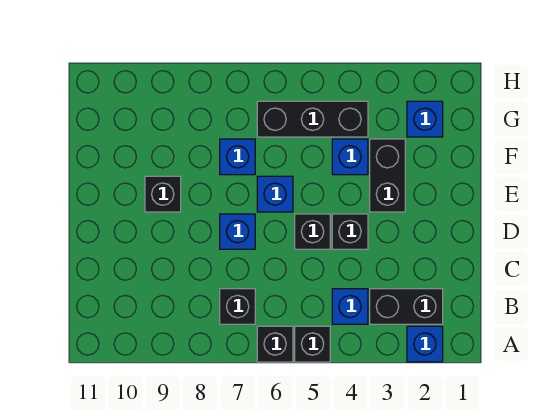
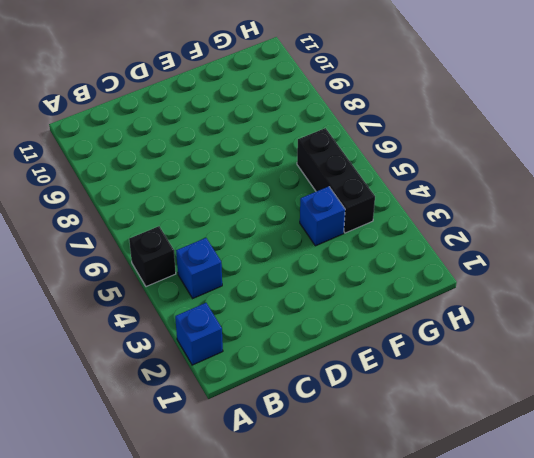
none -> black 1x1 brick [257,326,293,362]
none -> black 1x2 brick [370,289,443,324]
none -> black 1x1 brick [220,289,255,324]

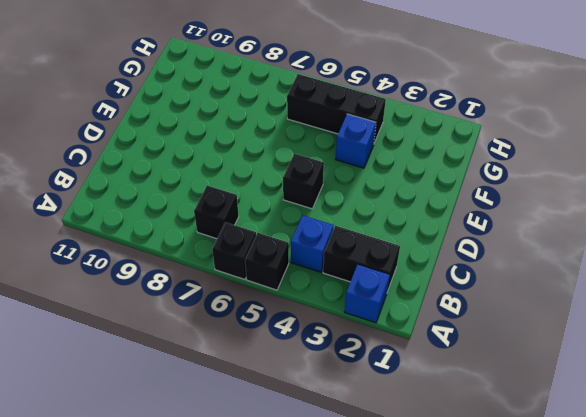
none -> black 1x1 brick [332,214,368,249]
none -> blue 1x1 brick [220,214,255,249]
none -> black 1x2 brick [370,139,405,212]

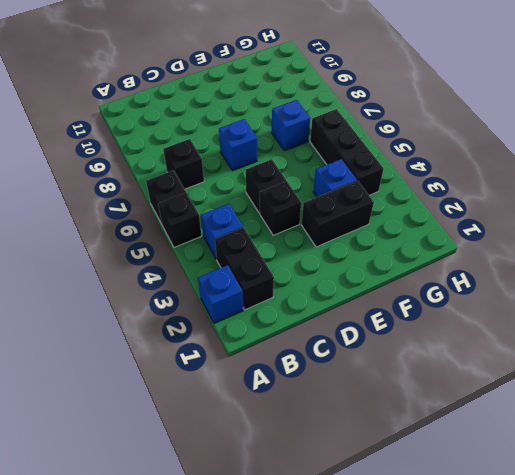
none -> blue 1x1 brick [257,176,293,212]
none -> black 1x1 brick [145,176,181,212]
none -> blue 1x1 brick [407,101,443,137]

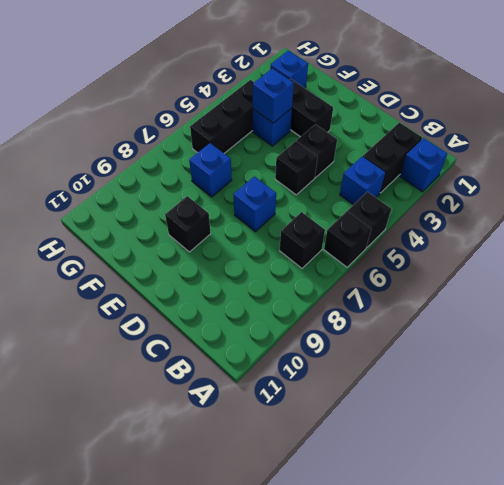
blue 1x1 brick [253,68,294,123] -> blue 1x1 brick moved to [257,176,293,212]

